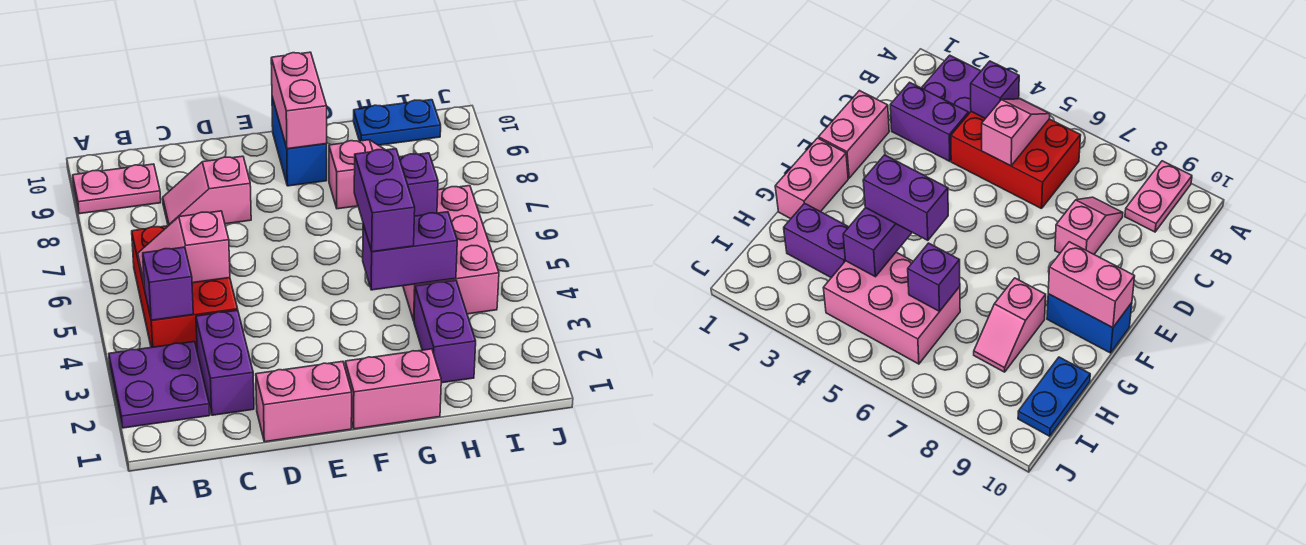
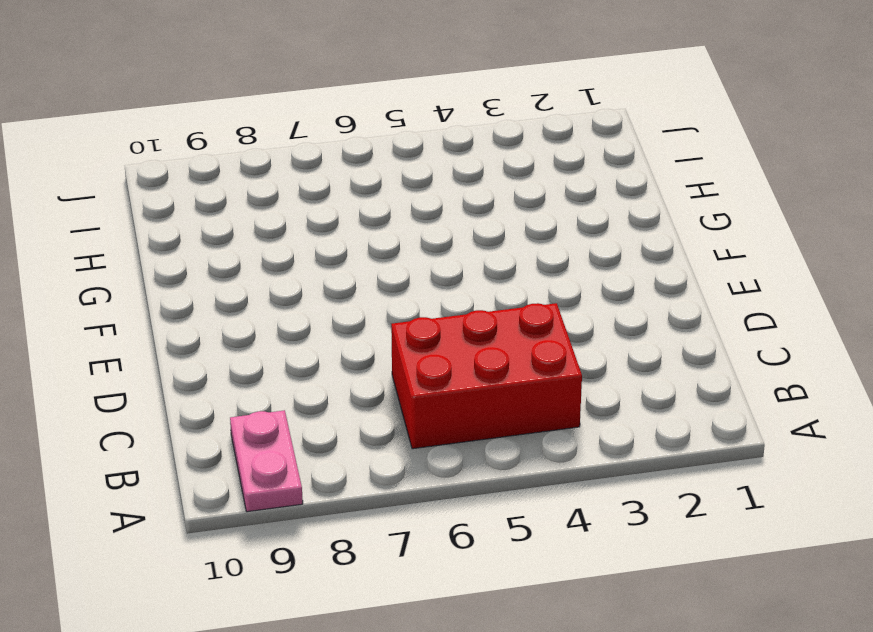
none -> purple 2x2 plate [109,342,210,428]
none -> purple 1x2 brick [196,310,254,415]
none -> pink 1x2 slope [163,156,251,226]

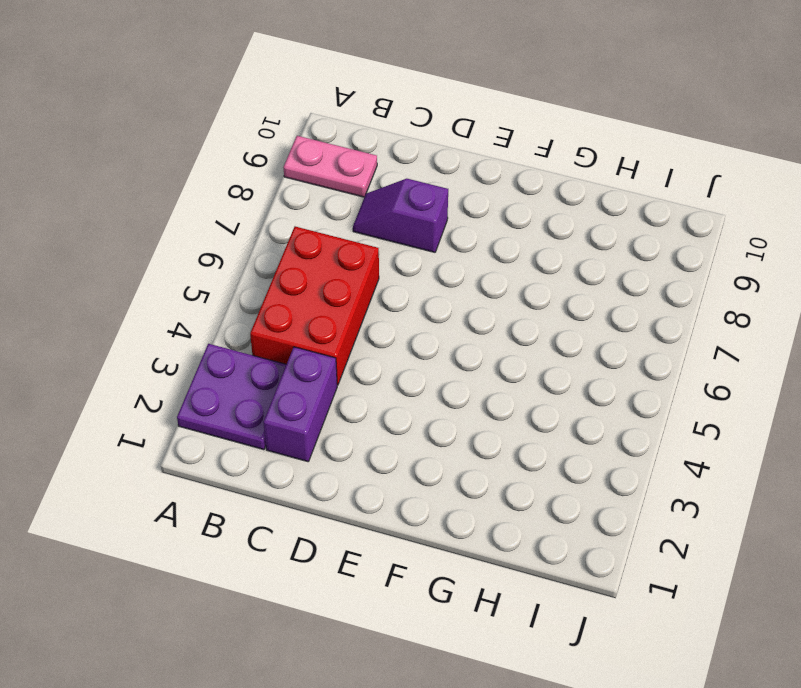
purple 1x2 slope [353,179,448,252] -> pink 1x2 slope [163,156,251,226]
none -> pink 1x2 brick [256,361,352,442]
none -> pink 1x2 brick [345,349,441,429]
none -> blue 1x2 brick [272,97,327,186]

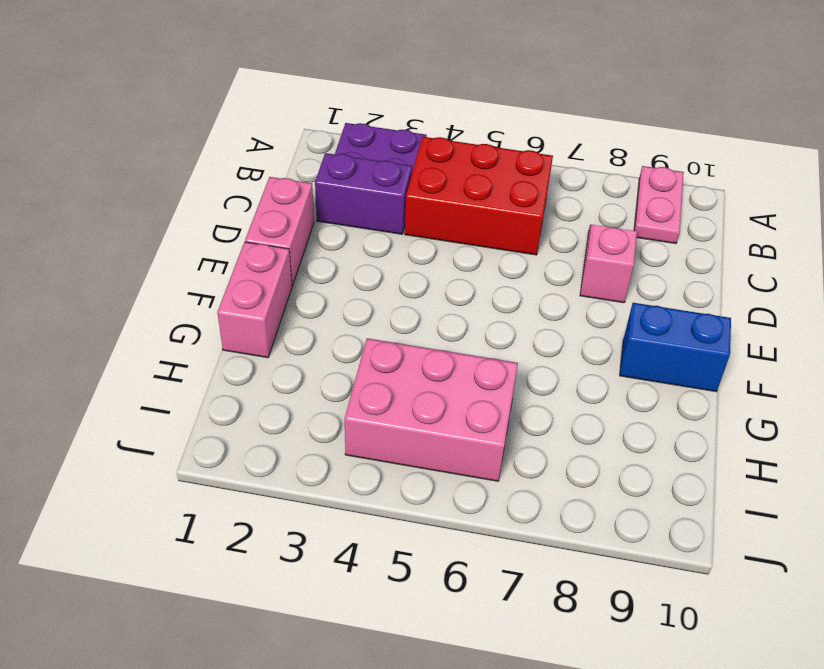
none -> pink 1x2 slope [329,140,385,209]
none -> purple 1x2 brick [414,280,476,383]
none -> blue 1x2 plate [353,100,441,145]

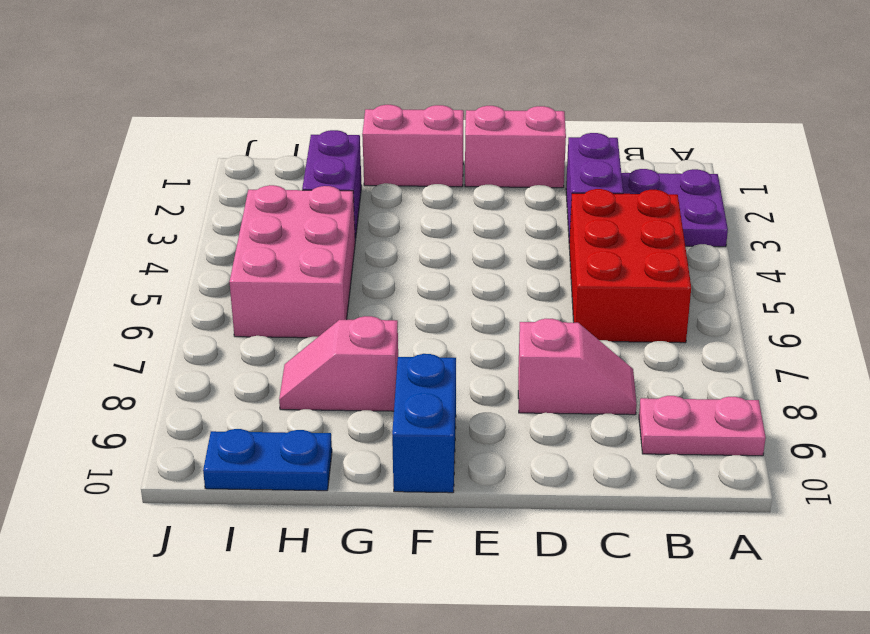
none -> purple 1x1 brick [143,247,193,320]
none -> pink 1x2 slope [138,211,230,289]
none -> pink 1x2 brick [271,52,327,149]

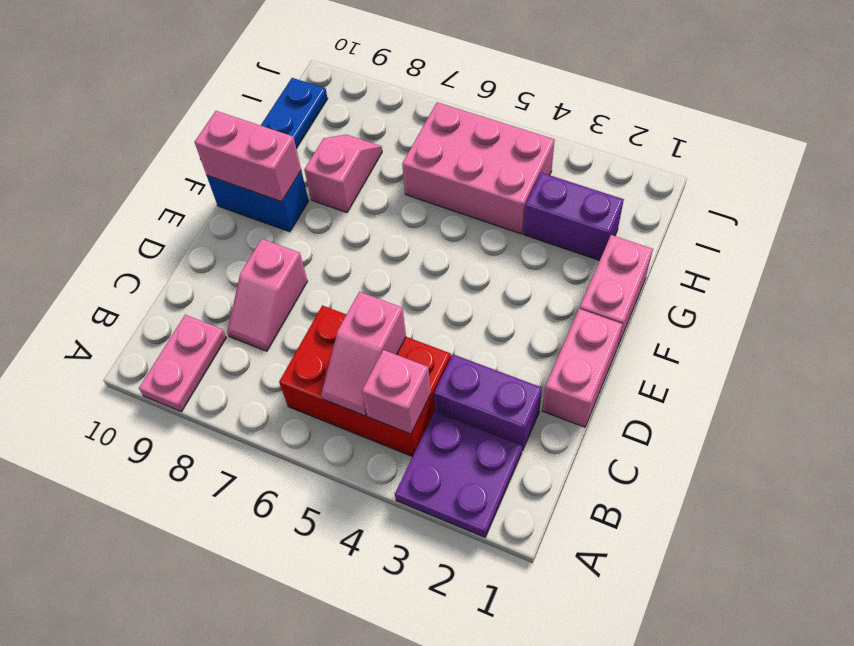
pink 1x1 brick [362,350,431,434] -> purple 1x1 brick [143,247,193,320]
none -> purple 1x2 brick [363,212,457,290]
none -> purple 1x1 brick [399,153,438,216]
none -> purple 1x2 brick [354,149,415,252]

